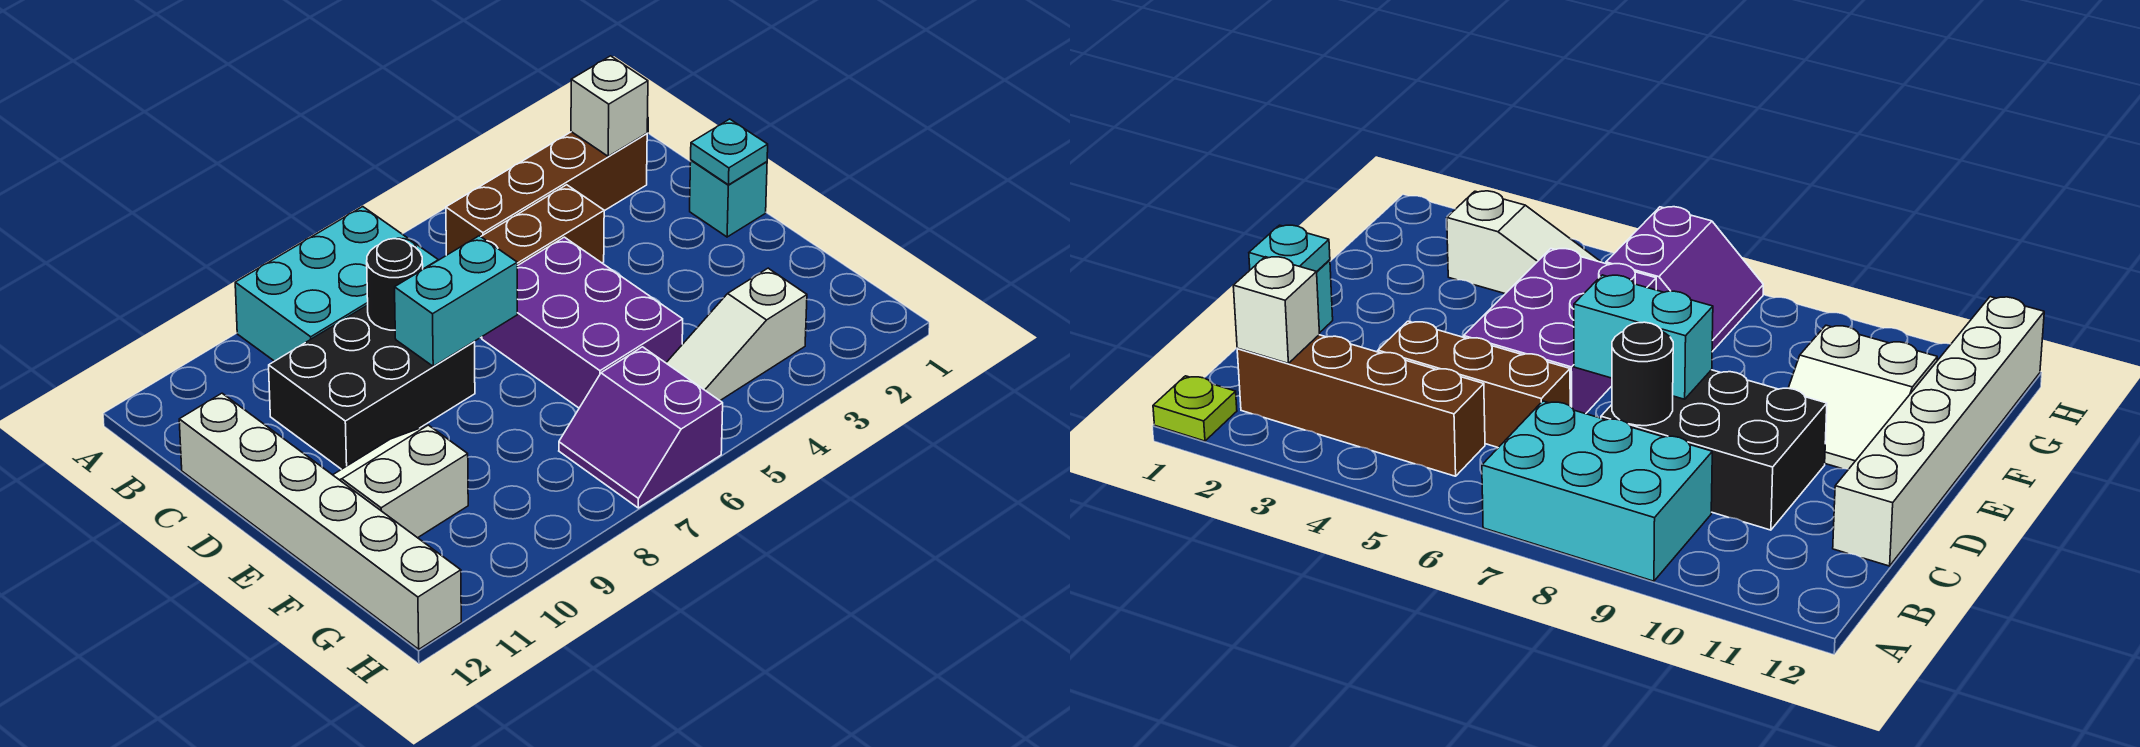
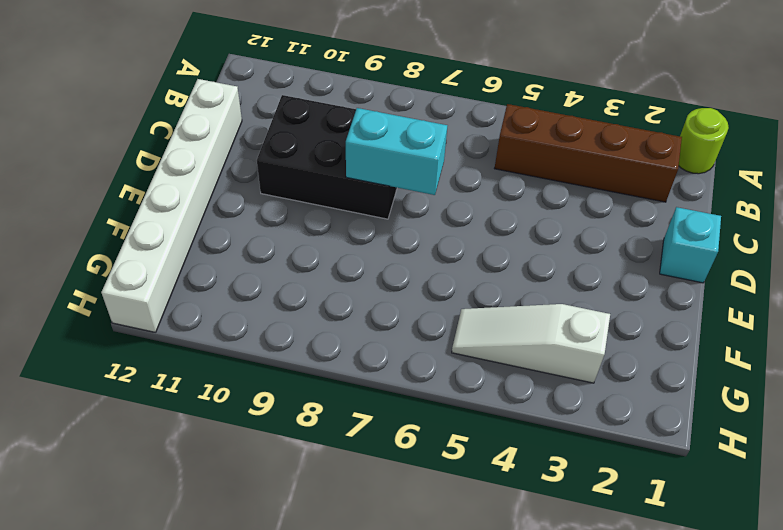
lime 1x1 round brick [679,108,729,174] -> lime 1x1 plate [1153,376,1237,441]
none -> cyan 2x3 brick [235,207,438,361]
none -> brown 1x3 brick [481,185,604,266]
none -> purple 2x3 brick [482,237,683,408]

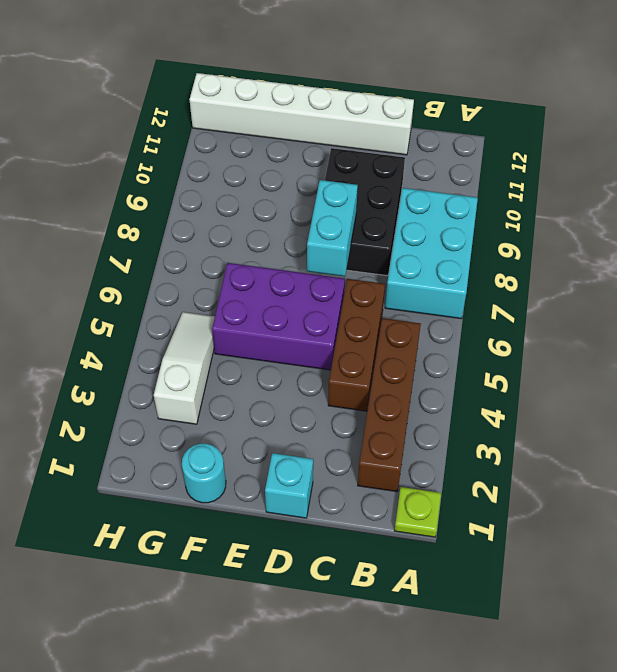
cyan 1x1 round brick [182,444,226,503] -> none
none -> white 2x2 slope [333,425,468,538]
none -> purple 2x2 slope [559,347,723,508]
none -> white 1x1 brick [571,56,648,156]

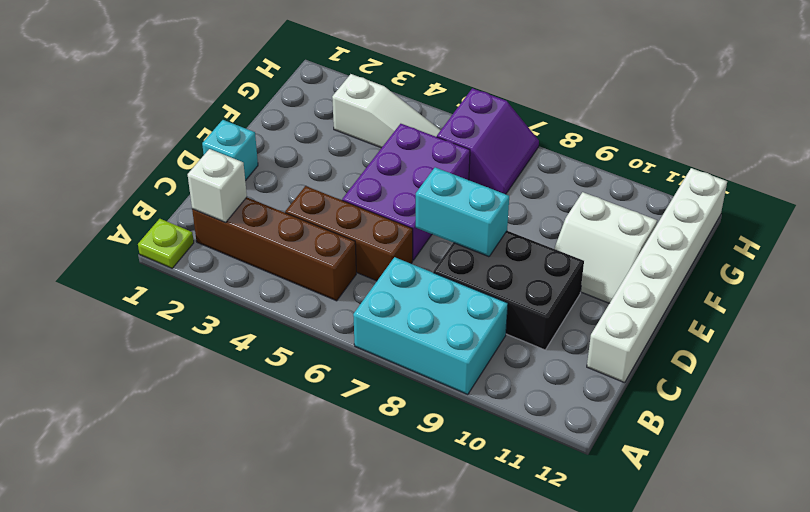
none -> black 1x1 round brick [367,239,423,330]
none -> cyan 1x1 plate [691,119,768,185]

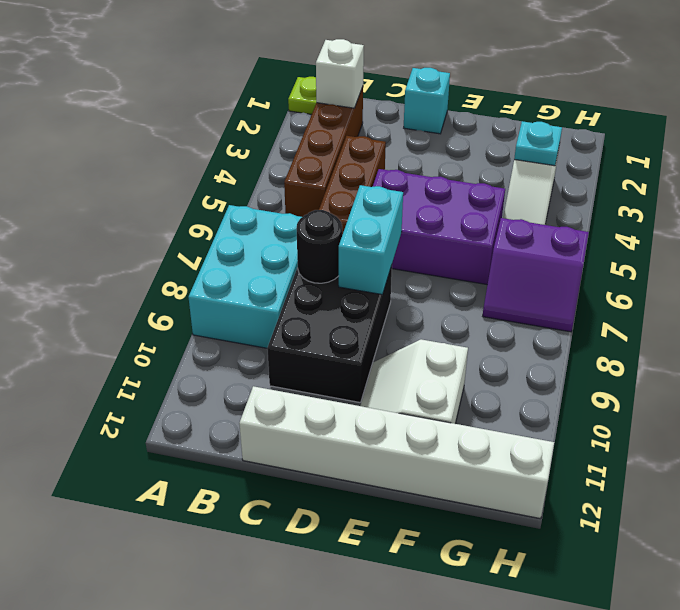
cyan 1x1 plate [514,121,562,166] -> cyan 1x1 plate moved to [691,119,768,185]

